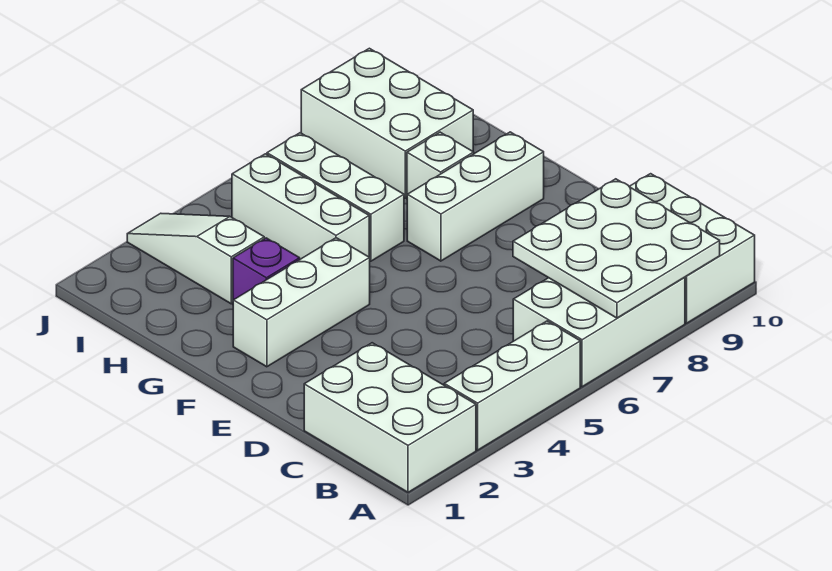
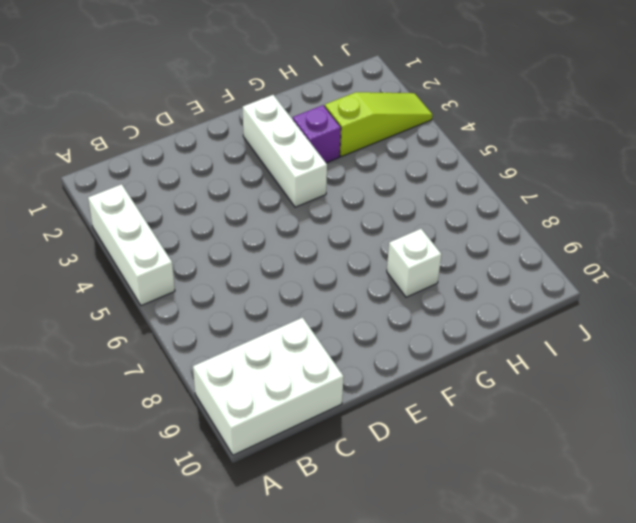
lime 1x3 slope [325,92,432,157] -> white 1x3 slope [127,213,264,304]
none -> white 2x3 brick [304,343,476,492]
none -> white 2x3 brick [513,277,685,387]
none -> white 1x3 brick [407,132,544,261]

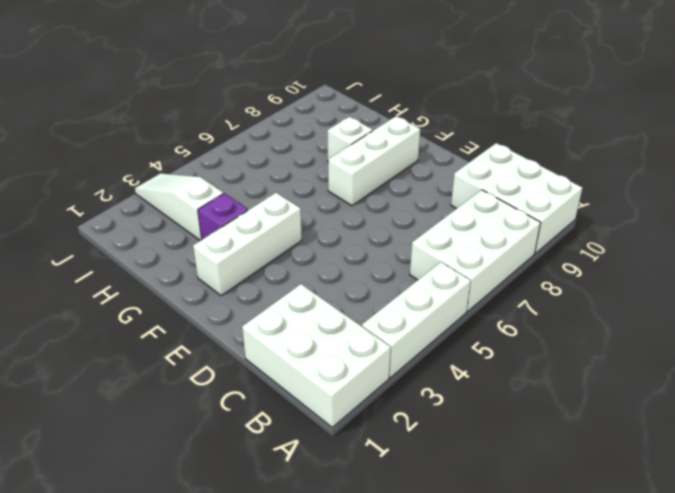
none -> white 1x3 brick [232,154,369,259]
none -> white 1x3 brick [267,133,404,261]
none -> white 2x3 brick [301,48,473,198]

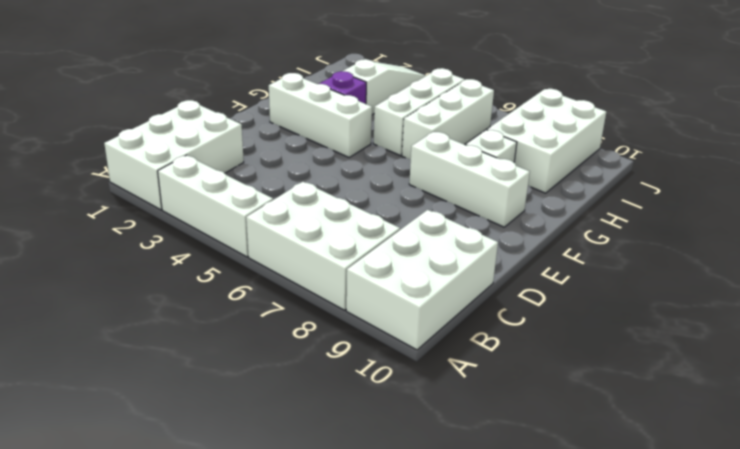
none -> white 3x3 plate [513,179,720,318]

